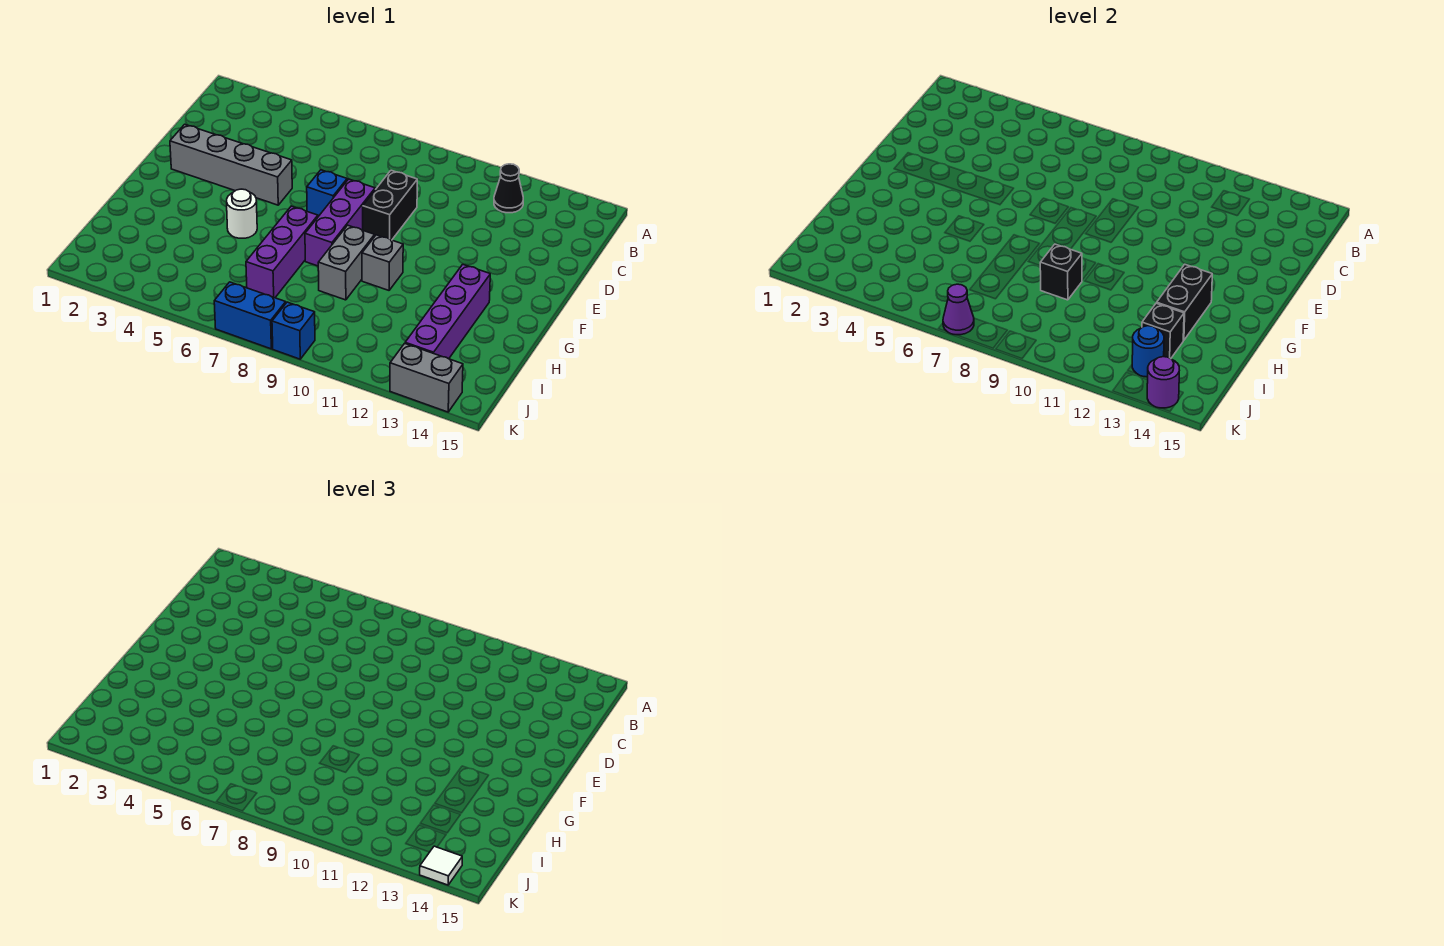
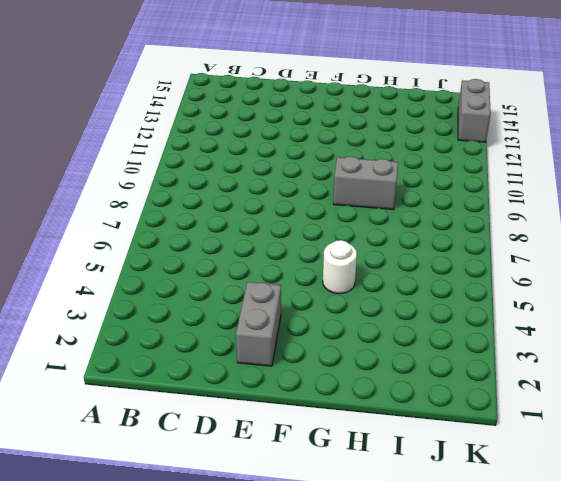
grey 1x2 brick [236,282,281,366] -> grey 1x4 brick [170,124,292,205]
none -> black 1x1 cone [494,164,523,213]
none -> black 1x2 brick [363,170,417,240]
none -> blue 1x1 brick [307,170,347,217]

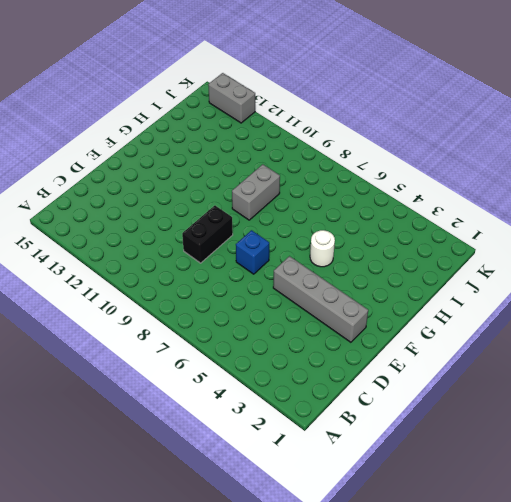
none -> black 1x1 cone [494,164,523,213]
none -> purple 1x3 brick [305,179,375,266]
none -> purple 1x3 brick [246,206,318,298]

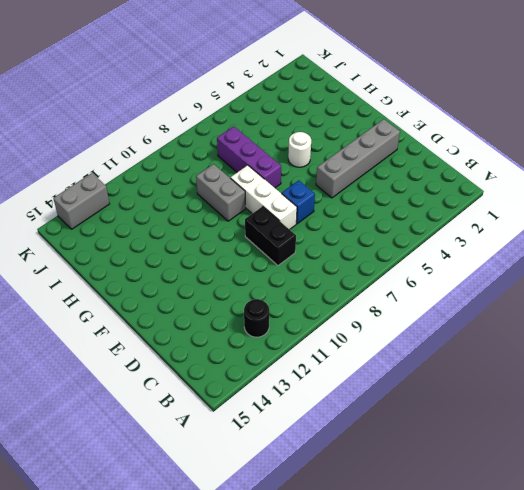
black 1x1 round brick [244,299,269,337] -> black 1x1 cone [494,164,523,213]
white 1x3 brick [231,165,297,230] -> purple 1x3 brick [305,179,375,266]
none -> grey 1x1 brick [362,235,403,290]
none -> purple 1x4 brick [405,264,490,359]
none -> blue 1x2 brick [214,282,286,349]

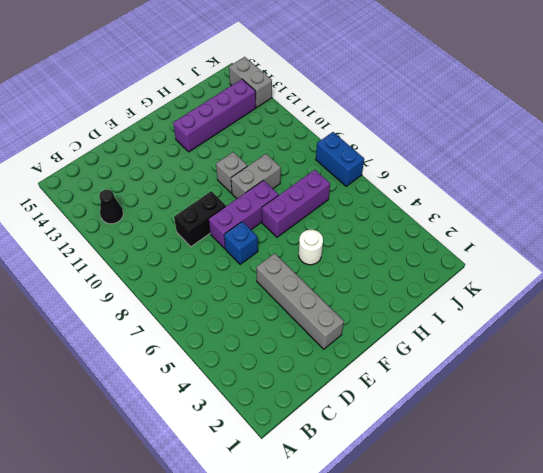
none -> blue 1x1 brick [272,302,315,359]
none -> black 1x2 brick [1157,264,1212,340]
none -> black 1x1 brick [1040,244,1082,300]

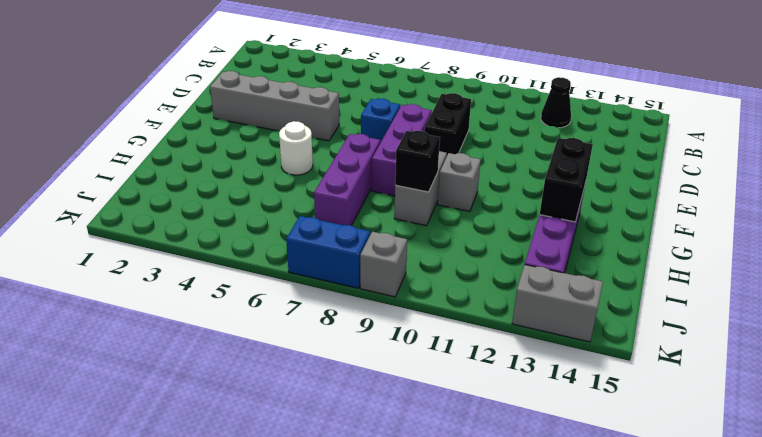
grey 1x1 brick [360,232,407,297] -> blue 1x1 brick [272,302,315,359]
none -> black 1x1 brick [1142,303,1184,359]
none -> blue 1x1 round brick [1132,326,1164,377]
none -> purple 1x1 cone [943,284,974,335]

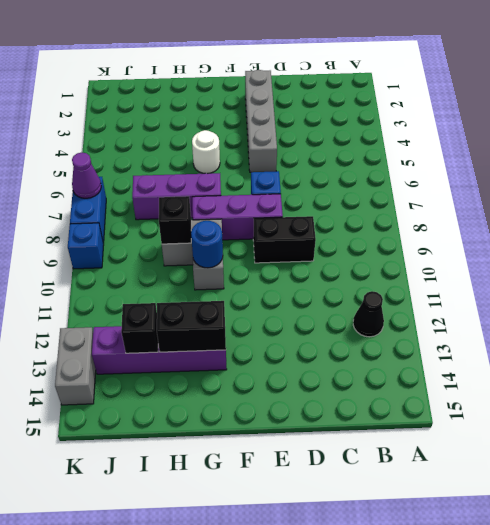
blue 1x1 round brick [191,221,223,268] -> blue 1x1 round brick moved to [1132,326,1164,377]
none -> purple 1x1 round brick [1147,357,1179,408]
none -> white 1x1 tile [420,846,462,885]

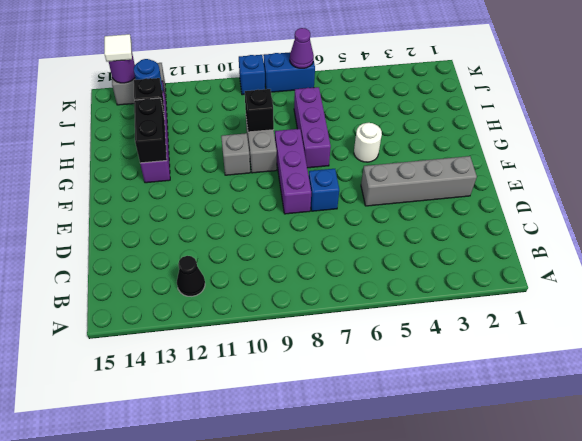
none -> black 1x2 brick [363,170,417,240]

